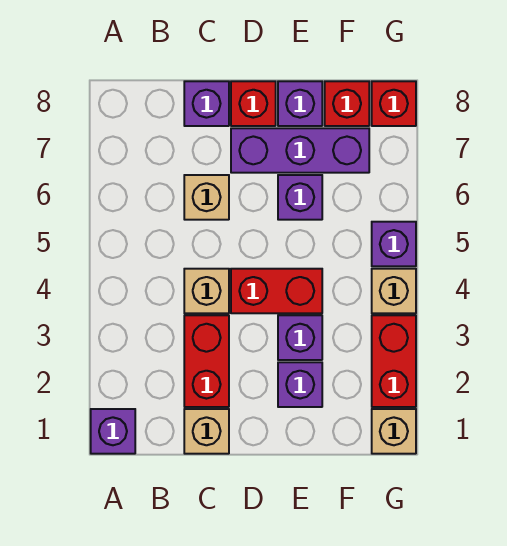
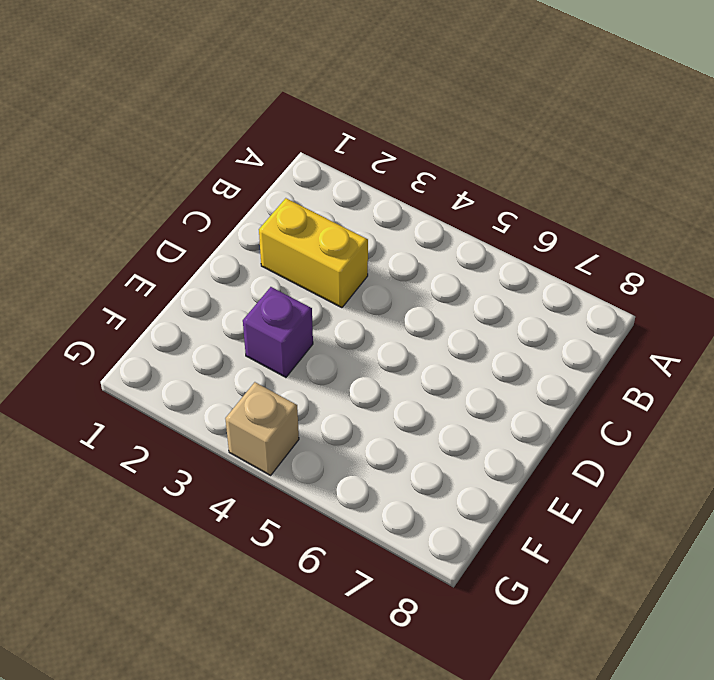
yellow 1x2 brick [259,198,368,308] -> red 1x2 brick [184,315,229,407]
none -> purple 1x1 brick [91,409,135,454]
none -> tan 1x1 brick [184,409,229,454]
none -> tan 1x1 brick [184,269,229,313]

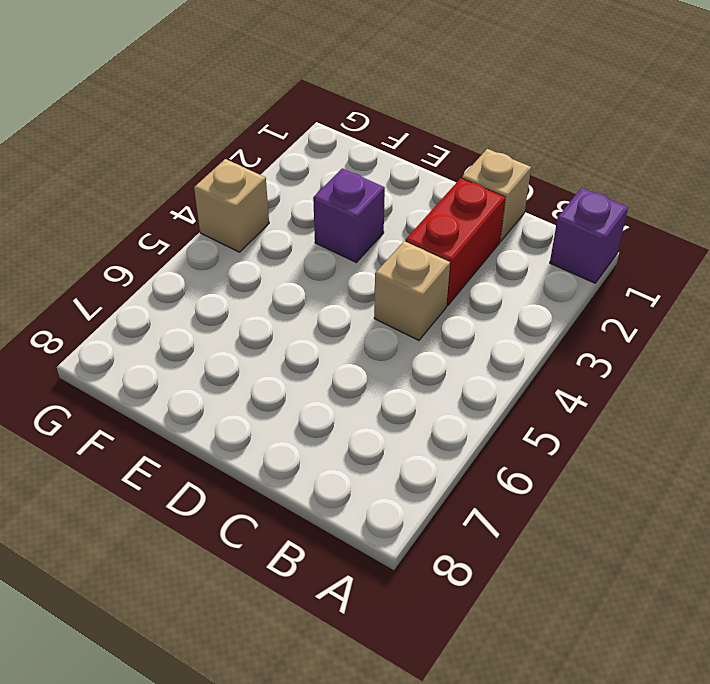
none -> tan 1x1 brick [184,175,229,220]
none -> purple 1x1 brick [184,81,229,126]
none -> red 1x2 brick [231,269,322,313]

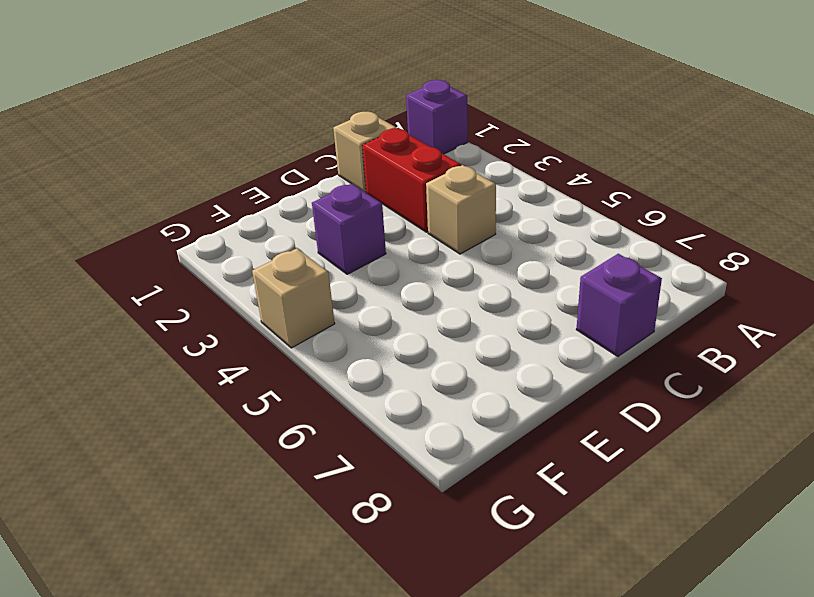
none -> tan 1x1 brick [184,175,229,220]
none -> red 1x2 brick [231,269,322,313]
none -> purple 1x3 brick [231,128,369,173]

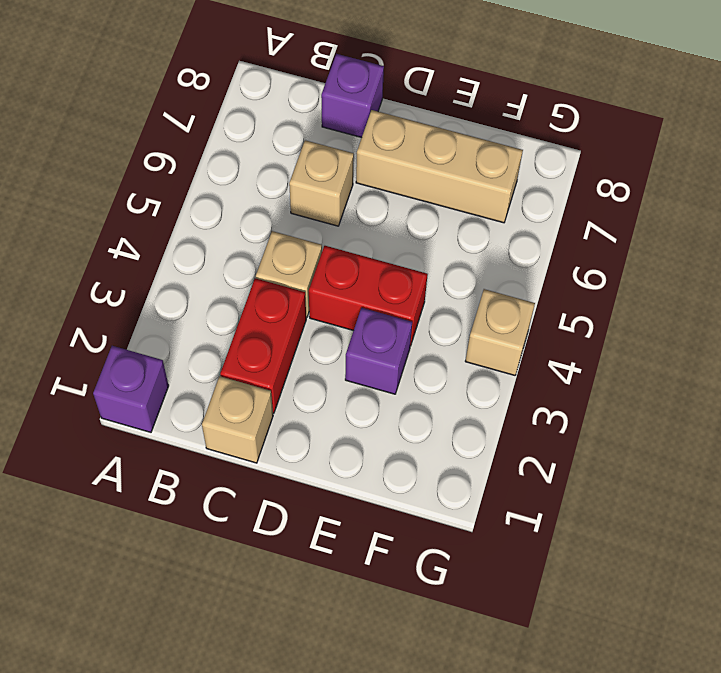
tan 1x3 brick [356,110,523,223] -> purple 1x3 brick [231,128,369,173]
none -> red 1x1 brick [231,81,276,126]
none -> purple 1x1 brick [278,362,322,407]
none -> purple 1x1 brick [278,175,322,220]

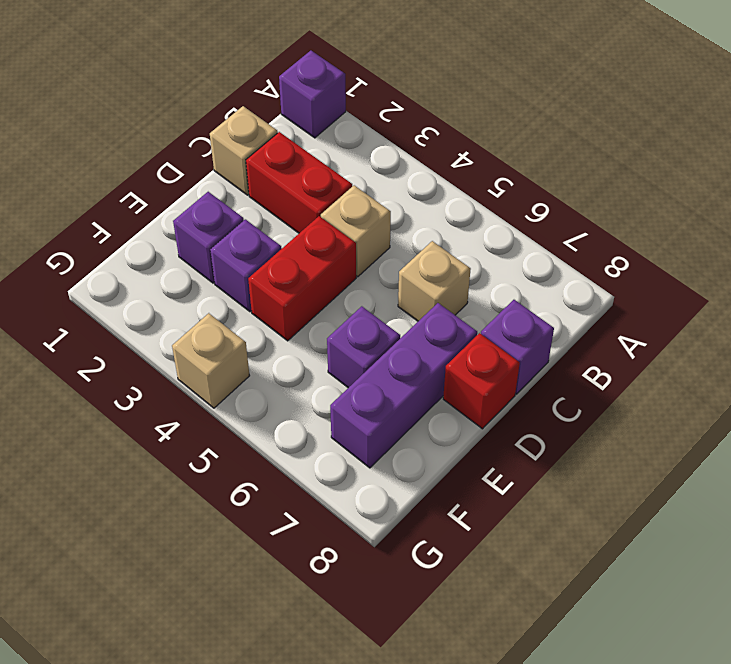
none -> purple 1x1 brick [278,81,322,126]
none -> red 1x1 brick [325,81,369,126]
none -> tan 1x1 brick [372,409,416,454]

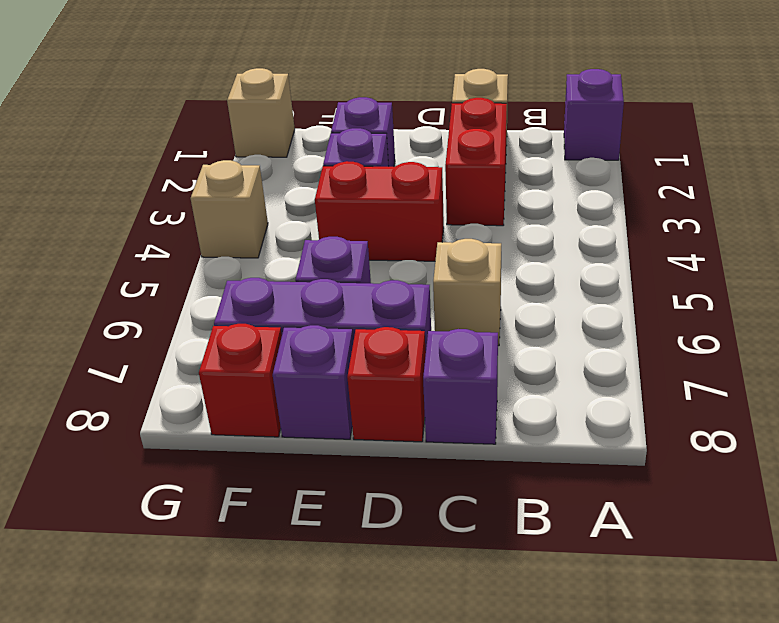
none -> tan 1x1 brick [184,269,229,313]
none -> red 1x2 brick [372,315,416,407]
none -> purple 1x1 brick [372,222,416,266]

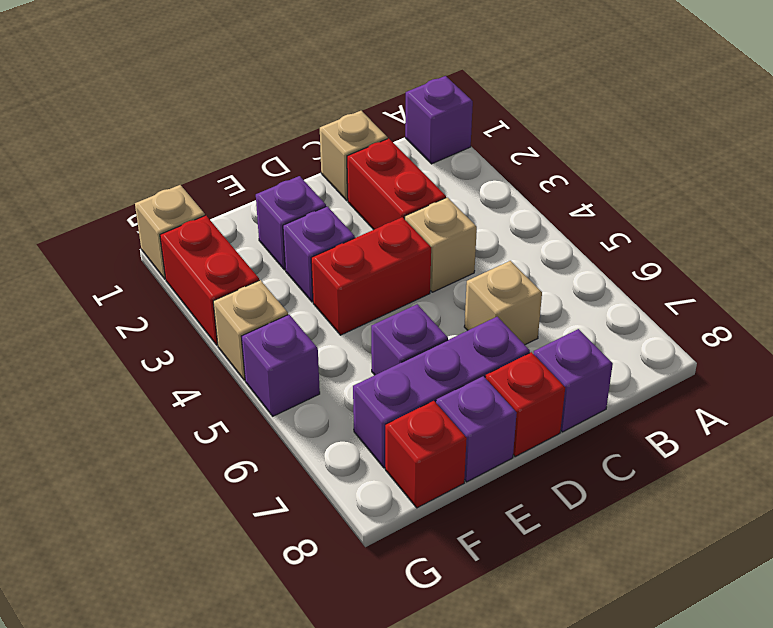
none -> red 1x1 brick [372,81,416,126]

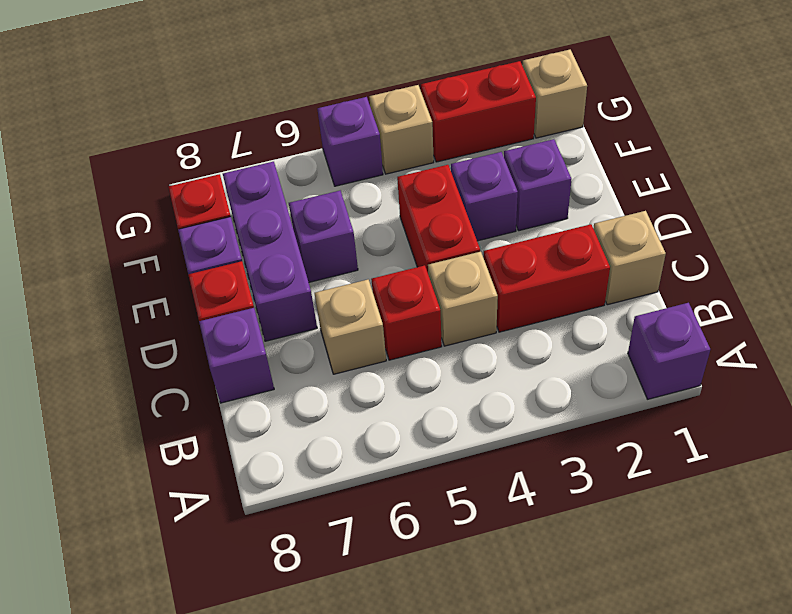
red 1x1 brick [371,265,442,360] -> red 1x1 brick moved to [372,81,416,126]

